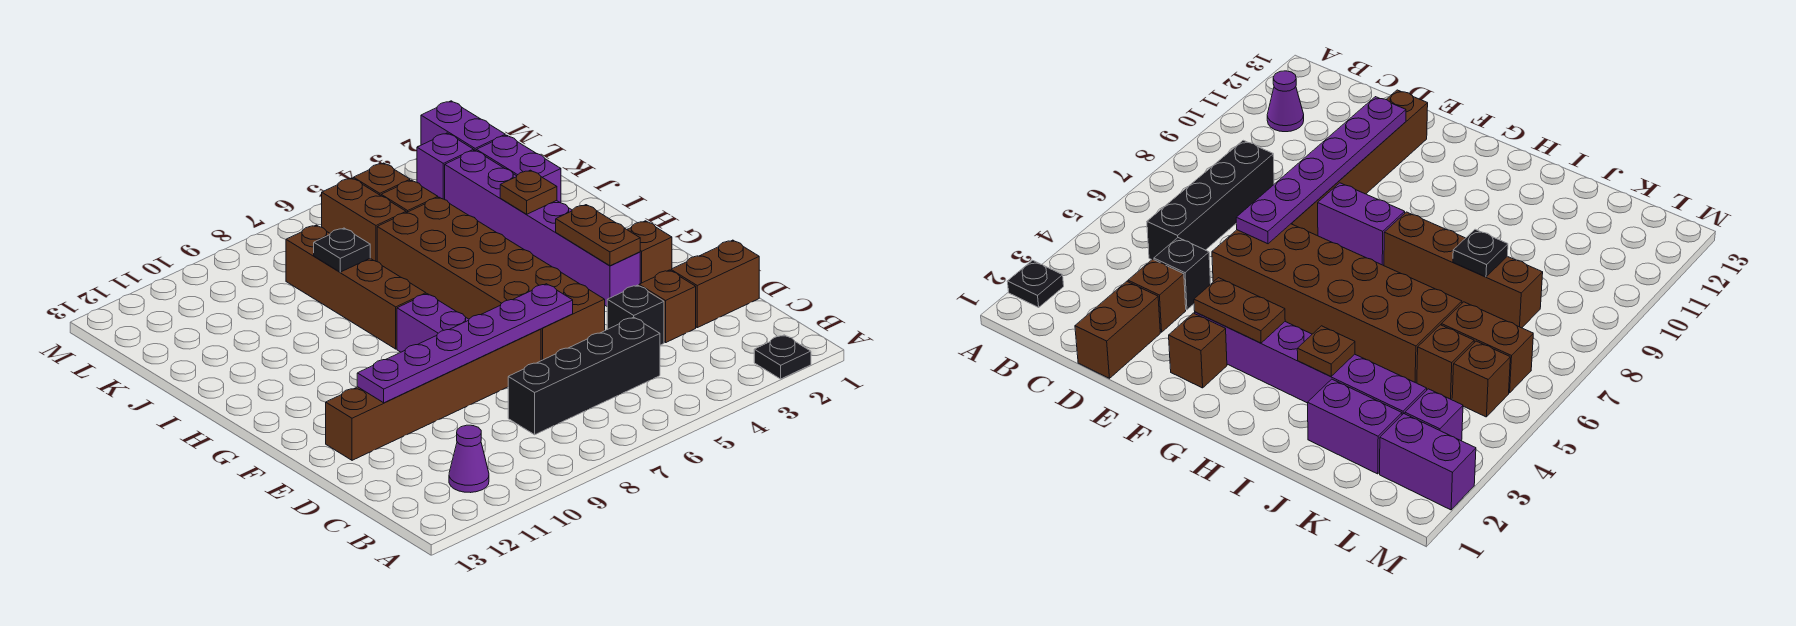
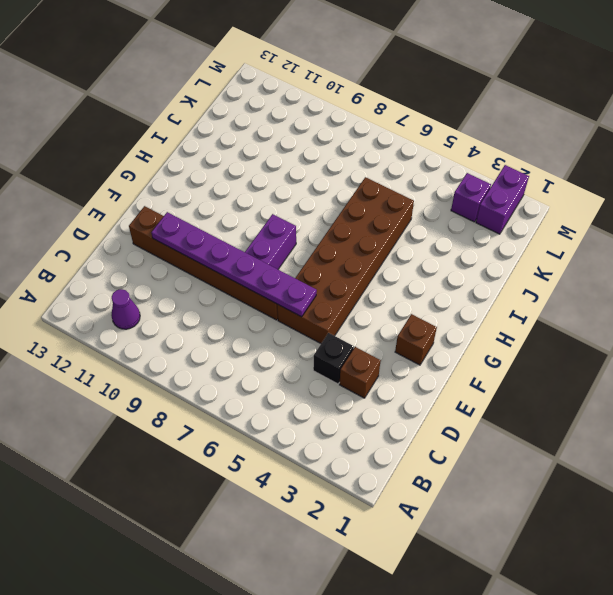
none -> black 1x1 plate [754,335,811,379]
none -> black 1x4 brick [508,317,660,435]
none -> brown 1x2 brick [671,240,759,328]

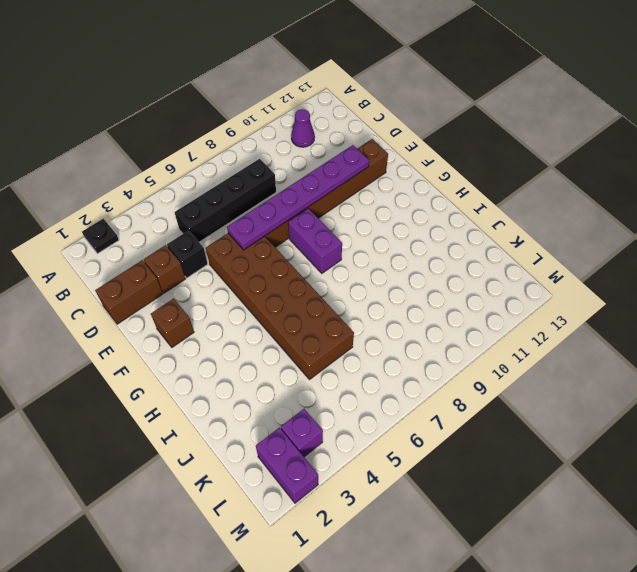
none -> purple 1x6 brick [445,150,640,306]
none -> brown 1x4 brick [286,225,426,349]
none -> purple 1x2 brick [476,135,561,203]

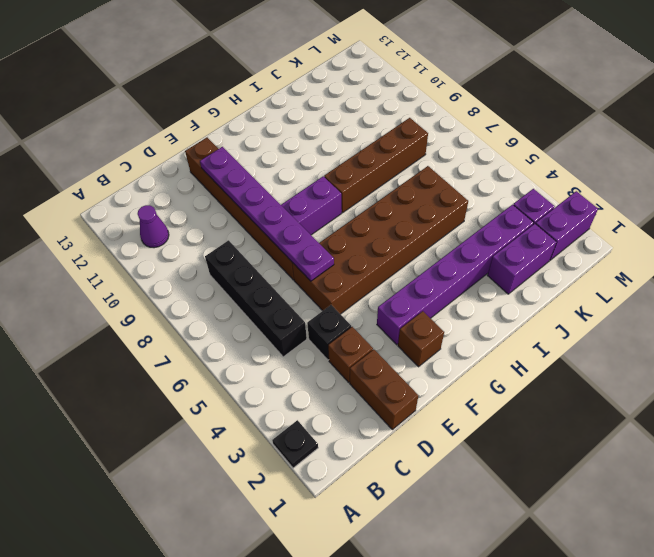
none -> brown 1x1 brick [381,180,438,213]
none -> brown 1x2 brick [322,178,406,262]
none -> brown 1x1 brick [353,163,410,196]

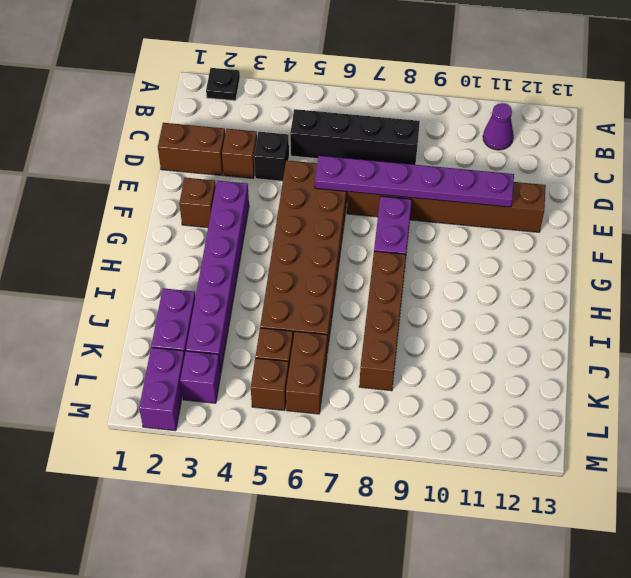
none -> brown 1x2 plate [556,205,640,266]
none -> brown 1x1 plate [500,170,557,214]
none -> black 1x1 plate [314,228,370,272]

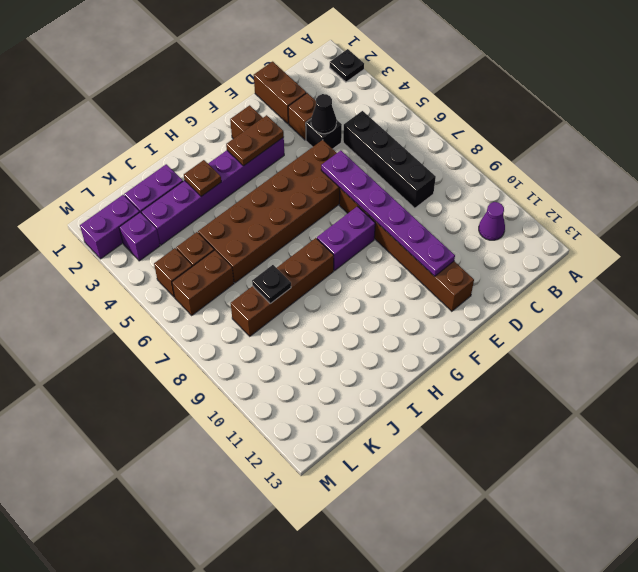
black 1x1 cone [311,94,337,134] -> none

